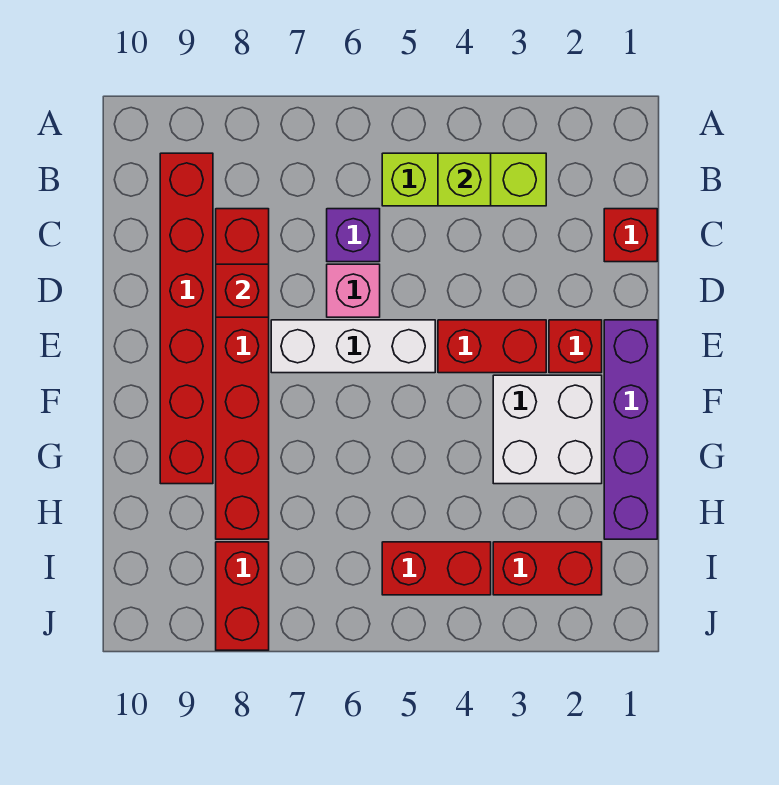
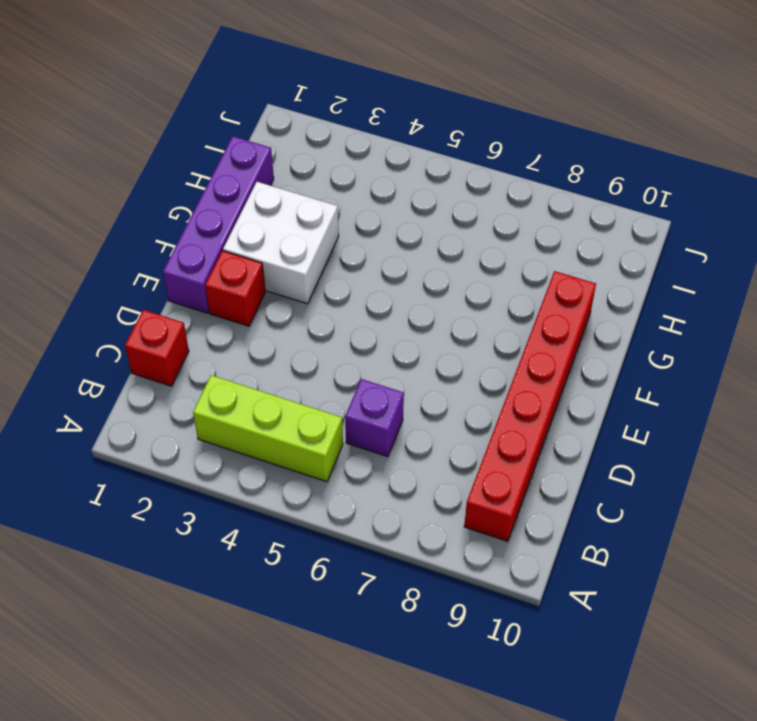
none -> red 1x6 brick [216,209,269,539]
none -> pink 1x1 brick [327,264,380,317]
none -> red 1x2 brick [438,320,546,373]

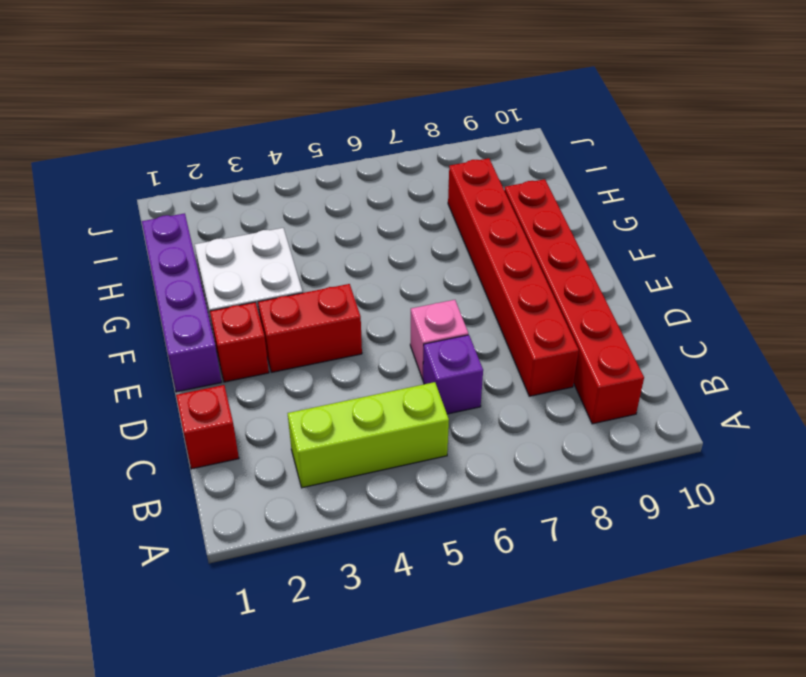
none -> white 1x3 brick [271,320,435,373]
none -> red 1x2 brick [493,542,602,595]
none -> red 1x2 brick [382,542,491,595]

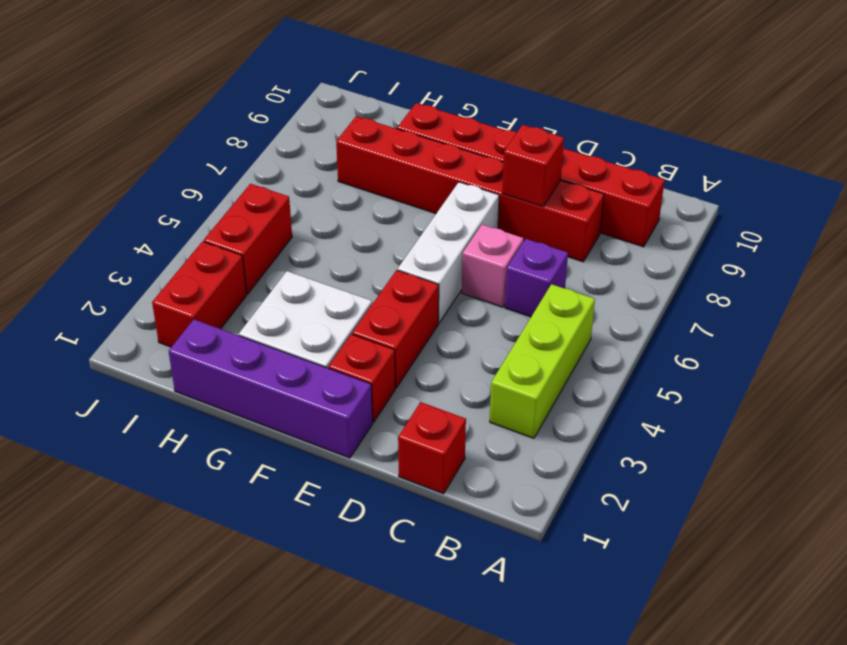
none -> red 1x2 brick [216,542,269,650]
none -> lime 1x1 brick [438,153,491,206]

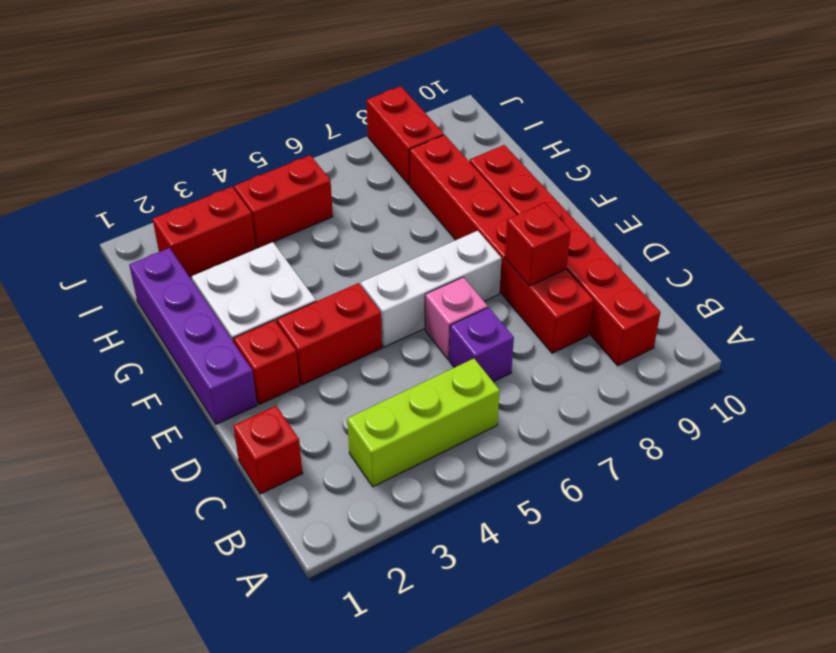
none -> lime 1x1 brick [438,153,491,206]

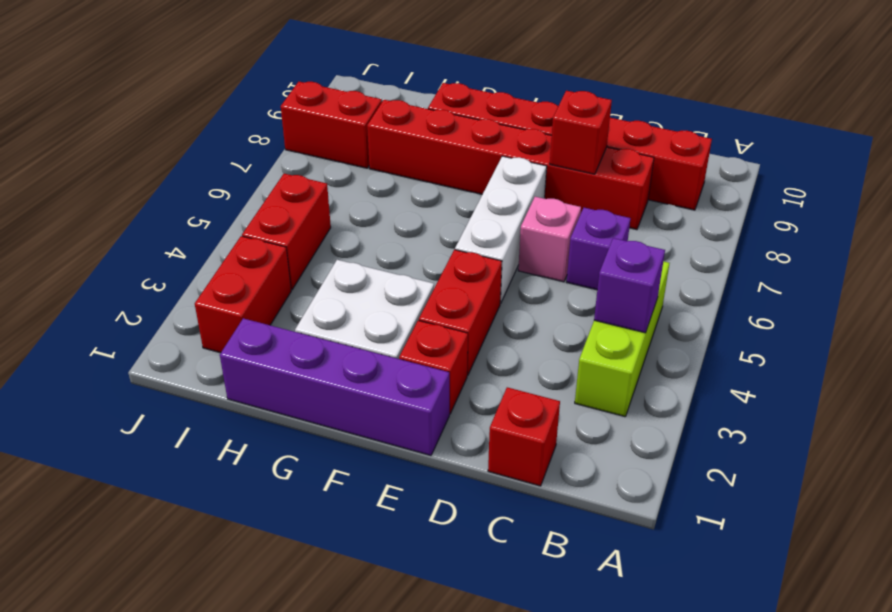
purple 1x1 brick [594,238,665,333] -> lime 1x1 brick [438,153,491,206]

